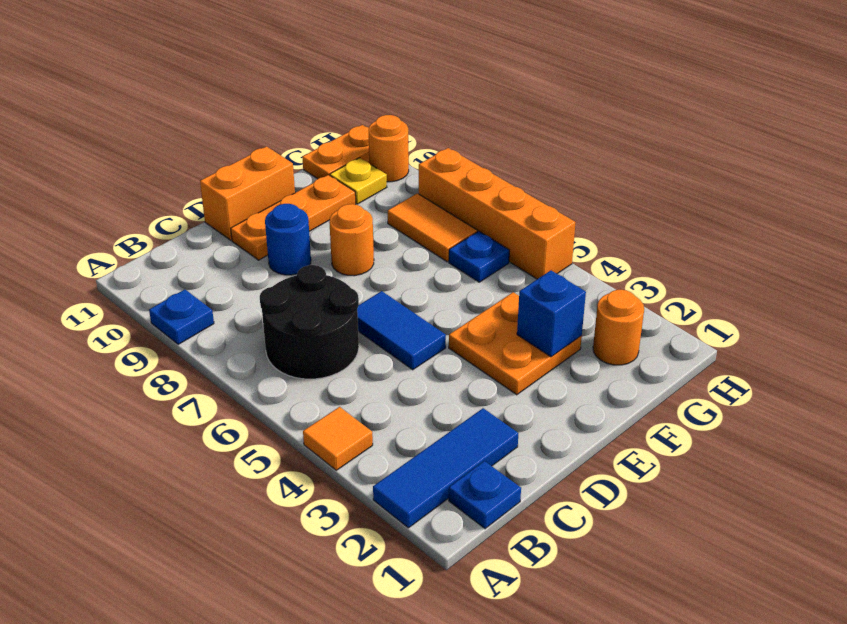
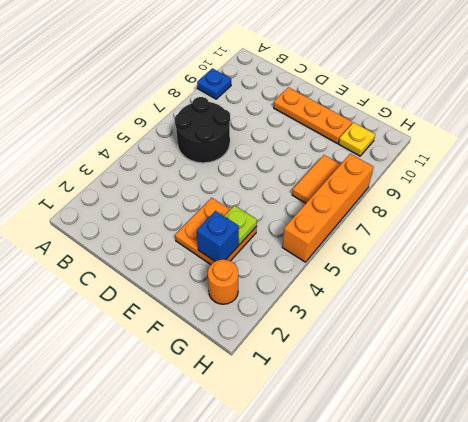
lime 1x1 plate [225,205,257,245] -> none
none -> blue 1x3 tile [373,408,518,528]
none -> orange 1x1 tile [303,407,373,470]
none -> blue 1x1 plate [449,461,521,529]

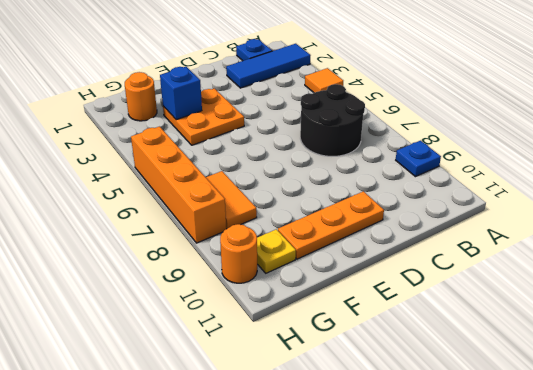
none -> blue 1x2 tile [357,291,446,370]
none -> blue 1x1 round brick [265,204,311,275]
none -> orange 1x2 brick [200,146,295,240]

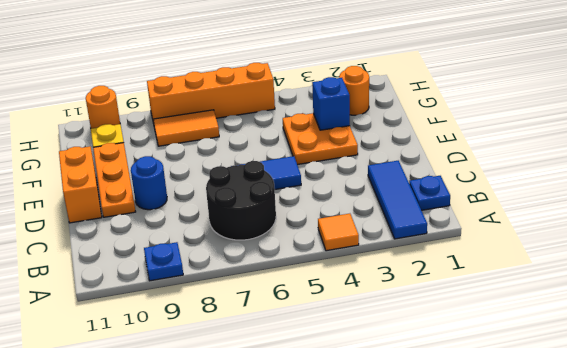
none -> orange 1x1 round brick [329,204,374,276]
none -> blue 1x1 plate [449,231,509,282]
none -> orange 1x2 plate [302,125,369,179]

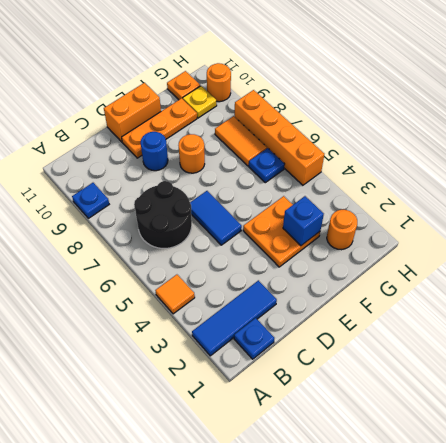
orange 1x1 plate [167,71,200,100] -> orange 1x2 plate [302,125,369,179]

